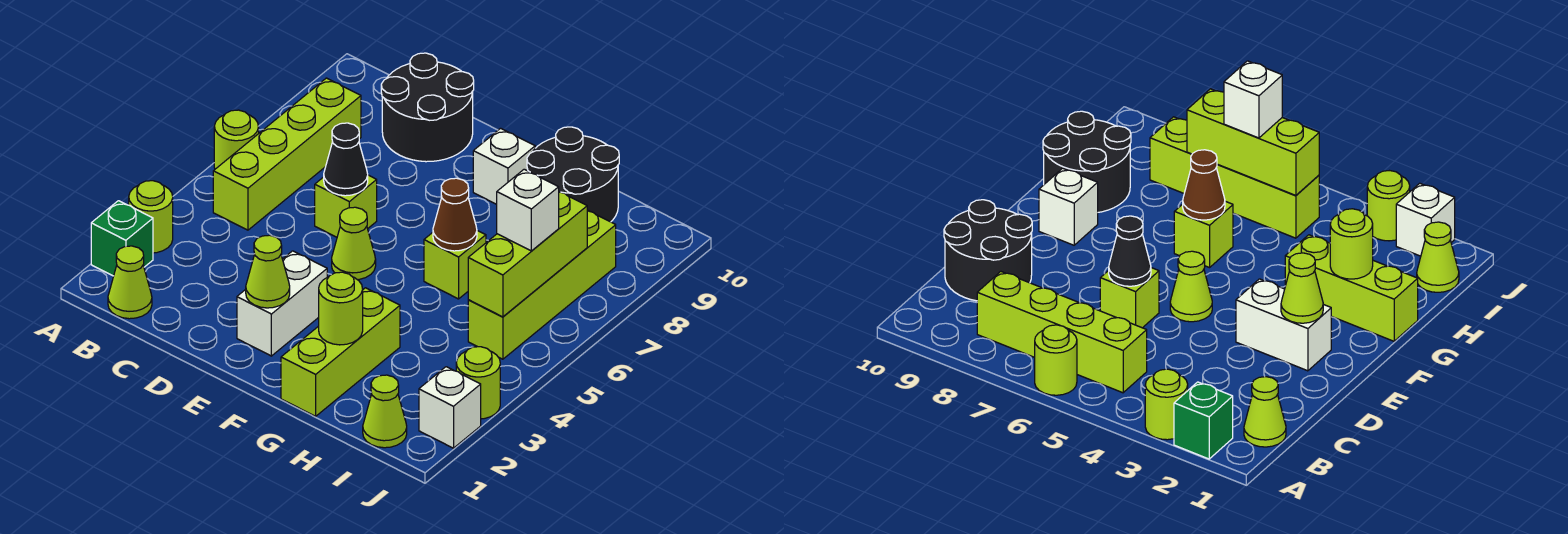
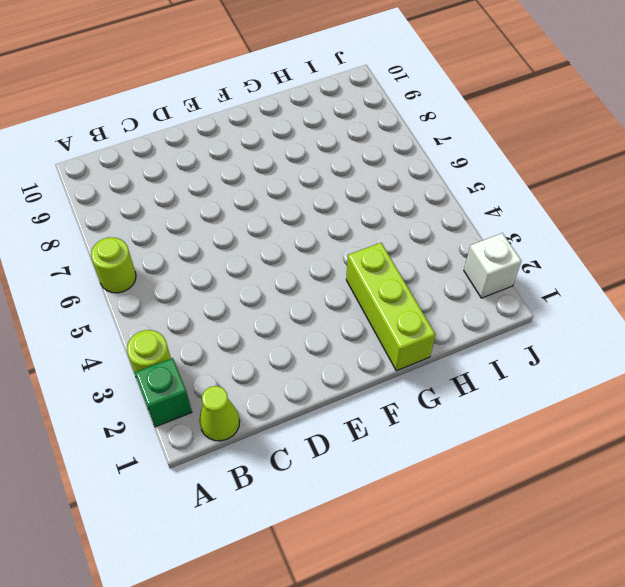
none -> lime 1x4 brick [213,78,361,230]
none -> black 2x2 round brick [381,53,474,162]
none -> lime 1x1 brick [315,175,377,237]

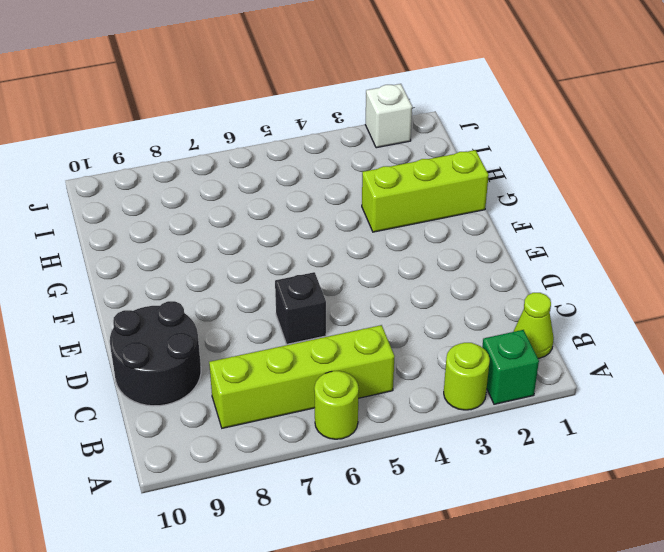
black 1x1 brick [275,272,326,344] -> lime 1x1 brick [315,175,377,237]
none -> white 1x2 brick [237,251,327,356]
none -> lime 1x1 cone [332,207,376,280]
none -> white 1x1 brick [473,128,535,204]

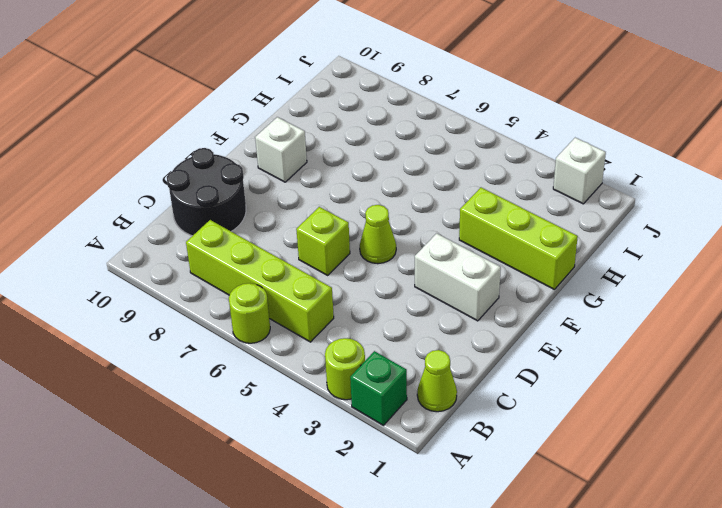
none -> lime 1x1 brick [424,231,486,299]
none -> black 2x2 round brick [527,127,619,222]
none -> lime 1x1 cone [363,375,407,448]

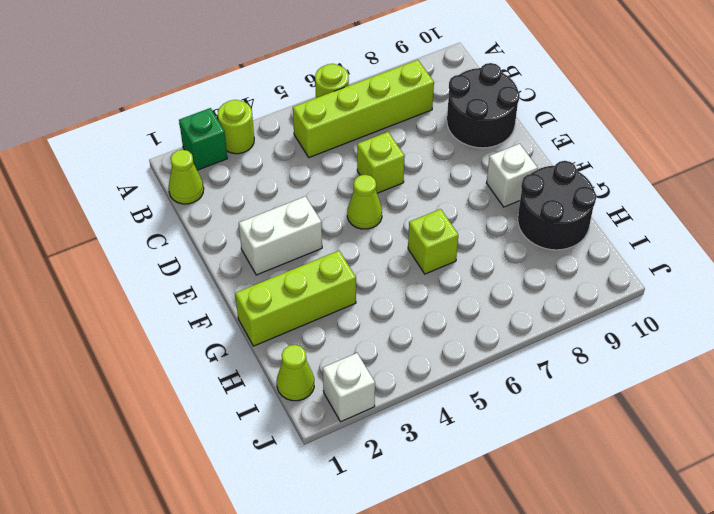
none -> lime 1x4 brick [468,210,616,359]
none -> lime 1x1 round brick [456,347,500,419]
none -> black 1x1 cone [324,123,368,196]

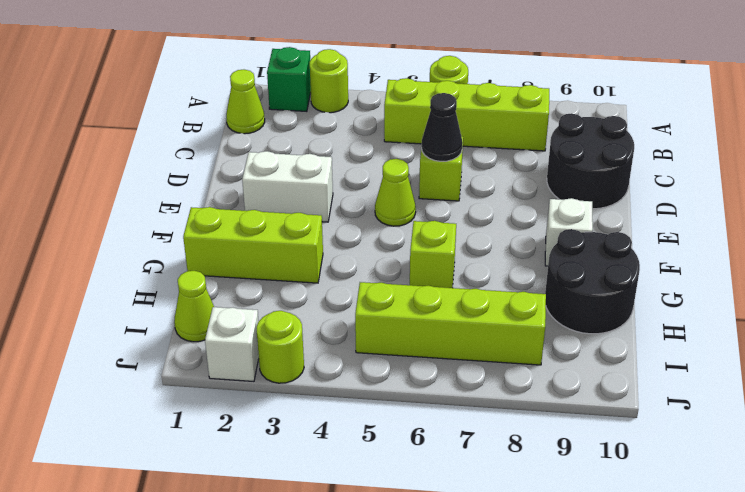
none -> lime 1x1 cone [246,235,290,308]
none -> lime 1x1 round brick [319,272,363,345]
none -> brown 1x1 cone [433,178,477,251]

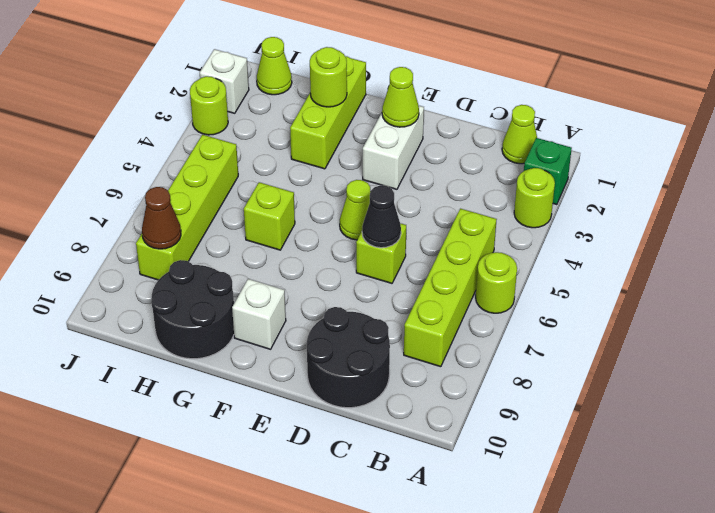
brown 1x1 cone [142,187,181,249] -> brown 1x1 cone moved to [433,178,477,251]
none -> lime 1x3 brick [468,192,587,317]
none -> white 1x1 brick [497,169,559,251]

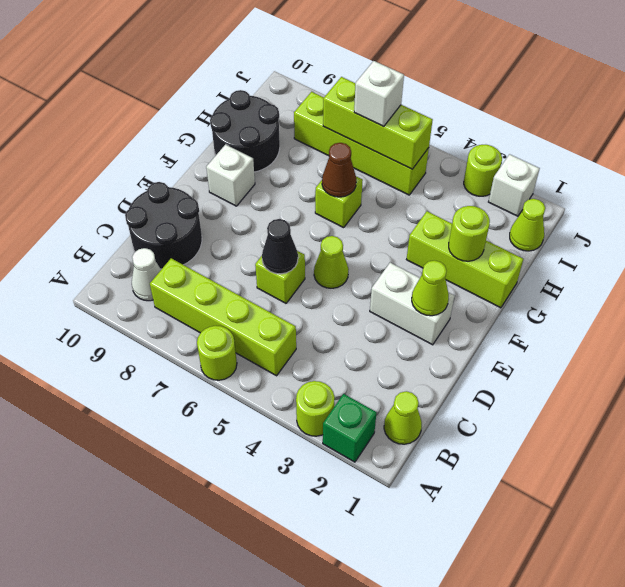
white 1x1 cone [132,248,161,301] -> none

